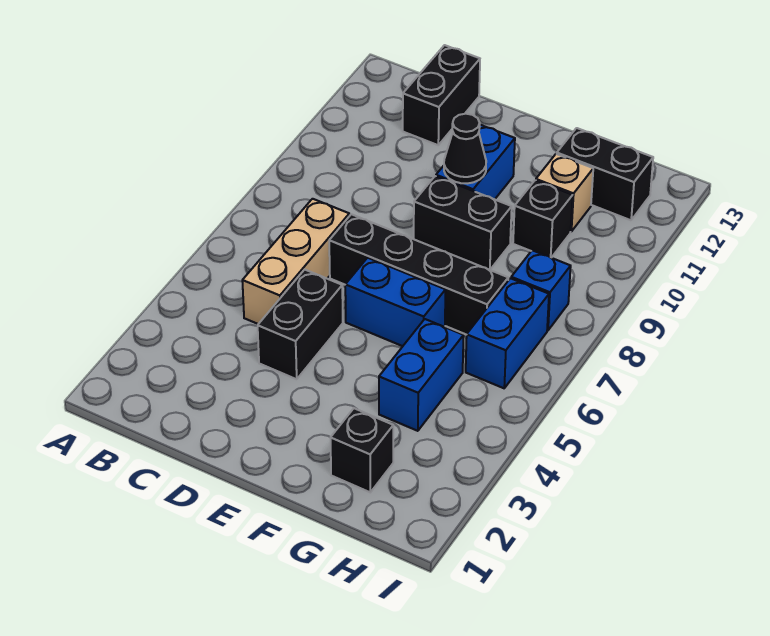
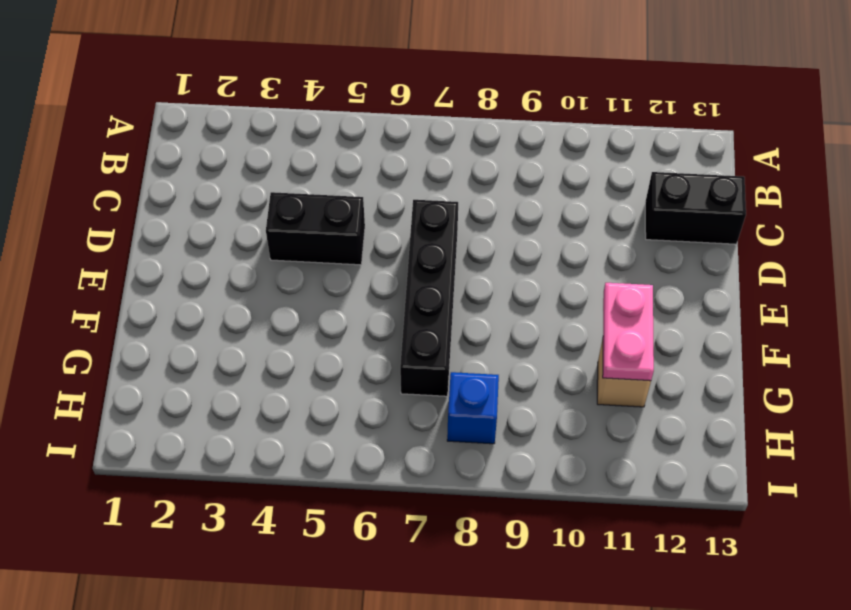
pink 1x2 plate [603,283,654,381] -> none
none -> tan 1x3 brick [242,199,349,324]
none -> blue 1x2 brick [345,258,446,346]
none -> black 1x2 brick [414,176,512,270]

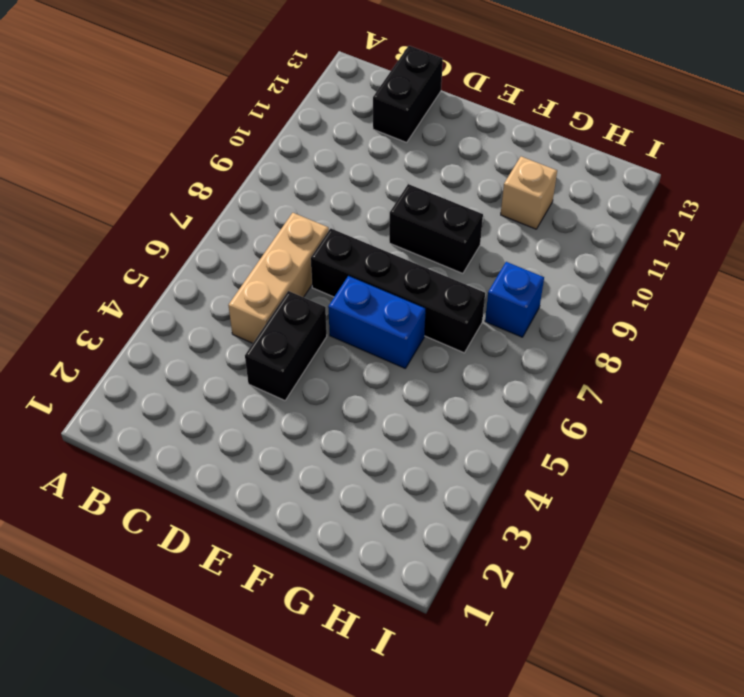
none -> blue 1x2 brick [436,125,515,199]
none -> black 1x1 brick [330,408,393,492]
none -> blue 1x2 brick [379,319,464,431]

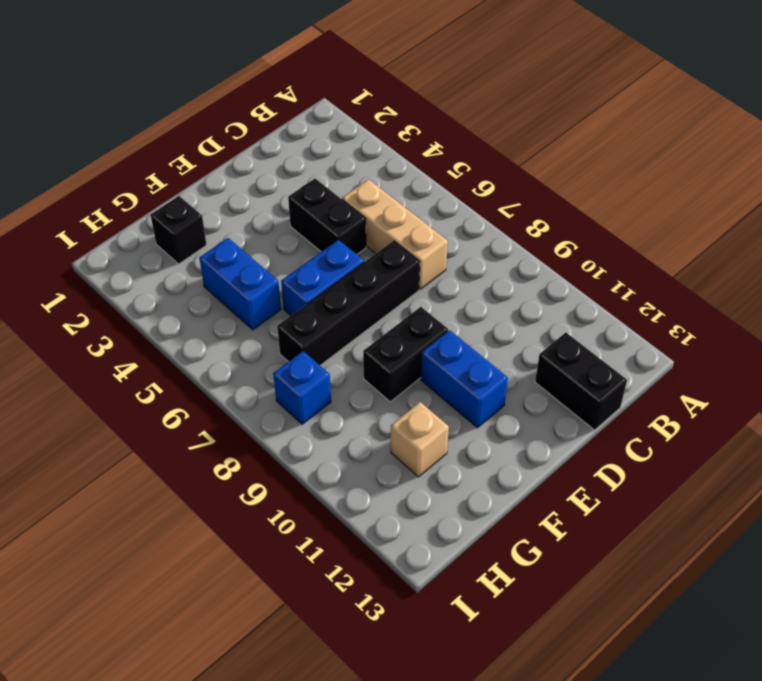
none -> black 1x1 brick [513,180,573,258]
none -> black 1x2 brick [557,128,653,220]
none -> blue 1x2 brick [466,278,549,388]

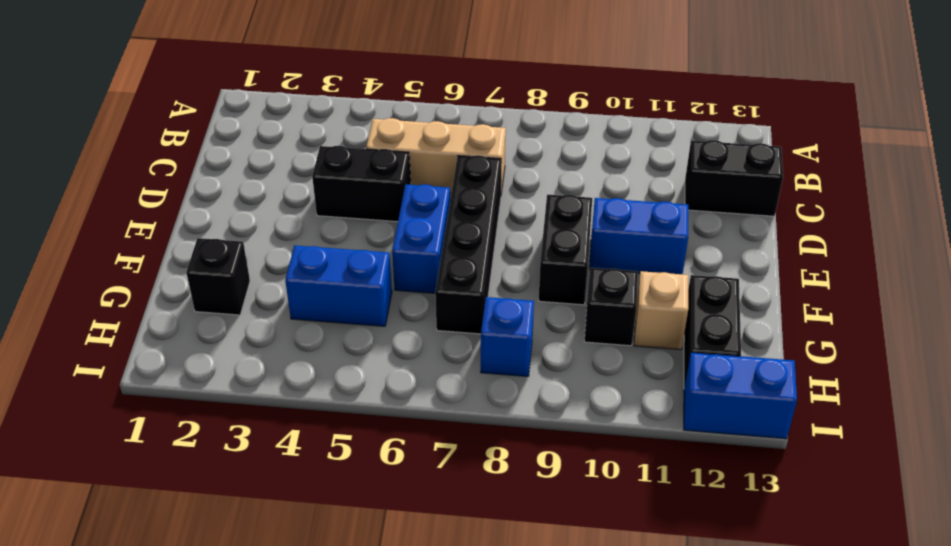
blue 1x2 brick [684,352,797,439] -> blue 1x2 brick moved to [466,278,549,388]
none -> black 1x1 cone [444,114,486,184]

